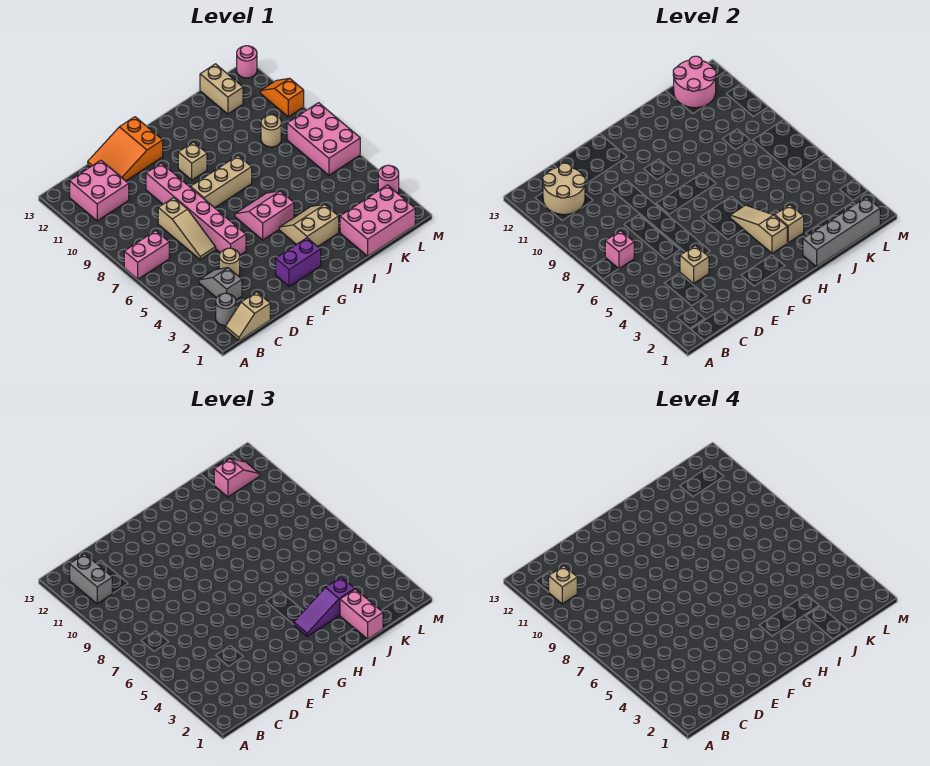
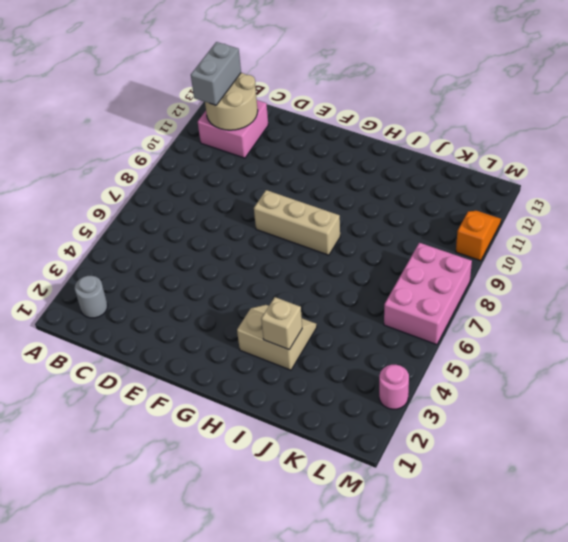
none -> pink 1x2 brick [124,231,169,279]
none -> tan 1x2 slope [225,292,270,340]
none -> grey 1x2 slope [199,268,242,300]
none -> tan 1x1 round brick [219,248,240,276]

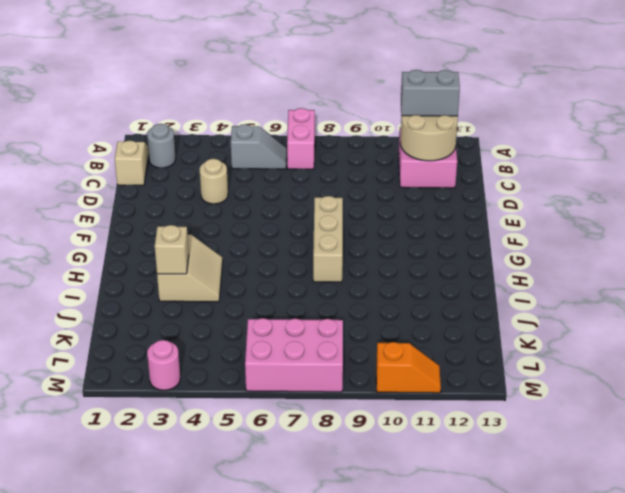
grey 1x2 slope [231,124,287,169] -> grey 1x2 slope moved to [199,268,242,300]
none -> tan 1x3 slope [158,198,216,259]
none -> orange 2x3 slope [88,117,163,181]
none -> pink 1x6 brick [146,163,246,255]
none -> purple 1x2 brick [276,238,321,286]

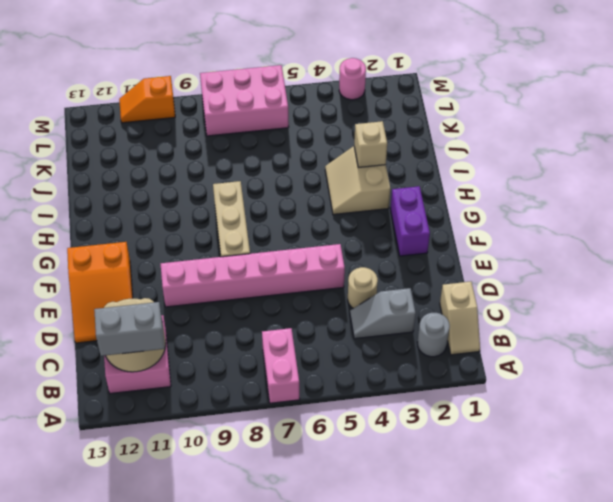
none -> tan 1x3 slope [158,198,216,259]
none -> pink 2x2 slope [235,191,294,240]
none -> tan 1x1 brick [178,142,207,180]
none -> pink 2x3 brick [340,185,415,256]

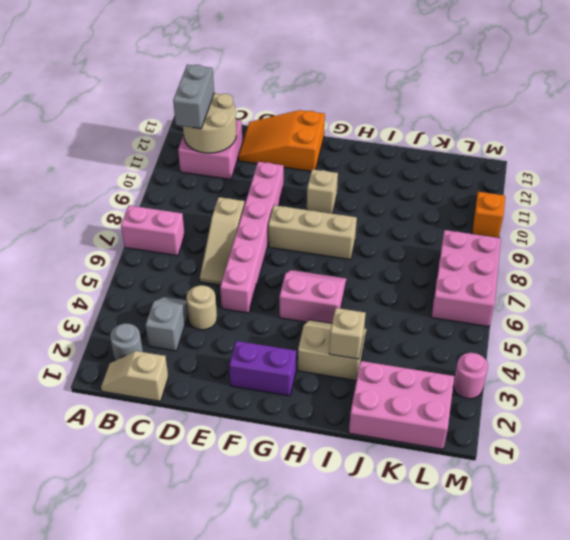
none -> tan 1x1 round brick [261,115,281,147]
none -> tan 1x2 brick [200,64,243,114]
none -> pink 1x1 round brick [237,46,257,78]
none -> pink 1x1 brick [605,231,634,269]

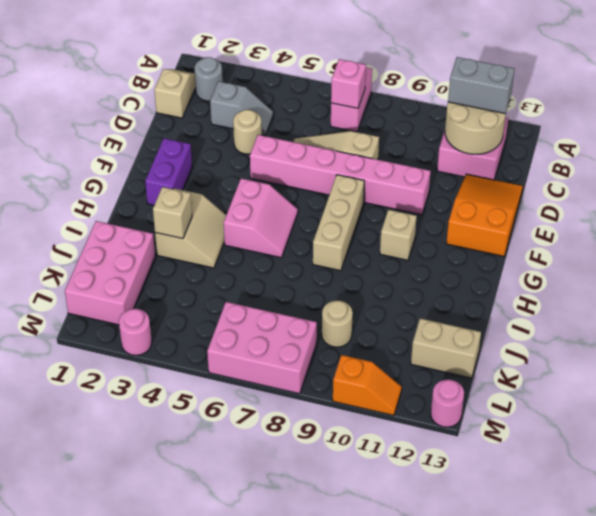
none -> tan 1x1 brick [680,246,709,283]
none -> tan 1x3 slope [730,205,787,253]
none -> grey 1x4 brick [803,197,880,267]
none -> pink 2x2 round brick [673,56,716,108]

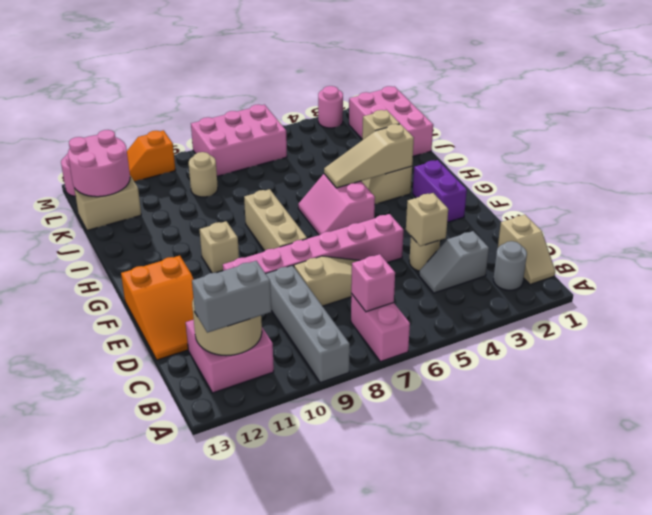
grey 1x4 brick [266,265,350,383] -> grey 1x4 brick moved to [803,197,880,267]
none -> purple 1x3 slope [294,577,355,636]
none -> pink 1x2 brick [340,589,383,639]
none -> pink 1x2 slope [214,459,259,497]
none -> tan 1x1 brick [549,566,577,604]

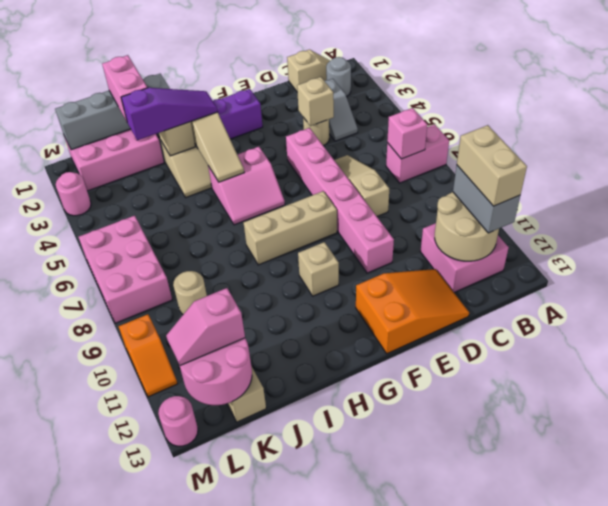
tan 1x2 brick [457,125,527,206] -> tan 1x1 brick [549,566,577,604]

